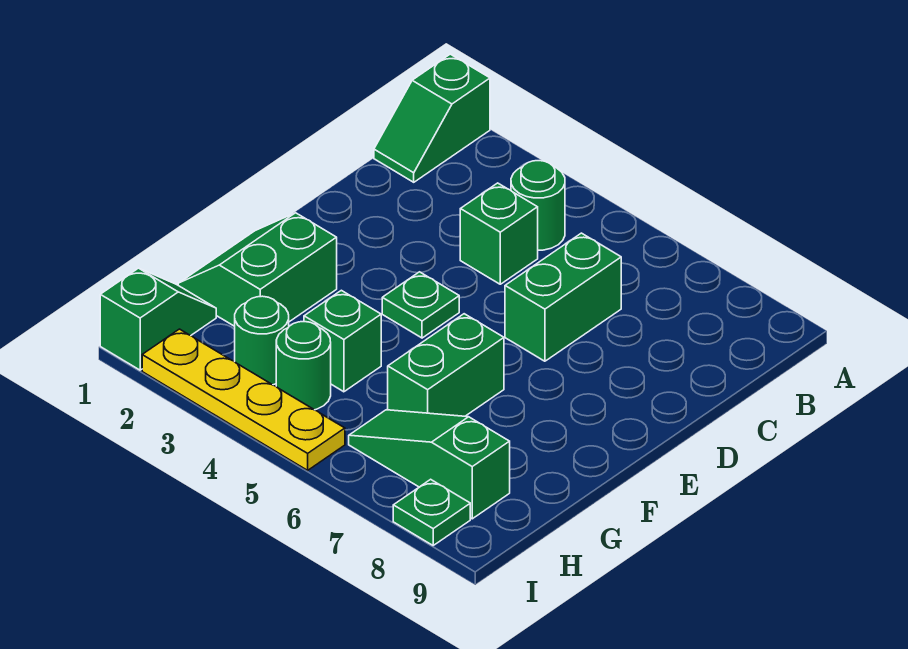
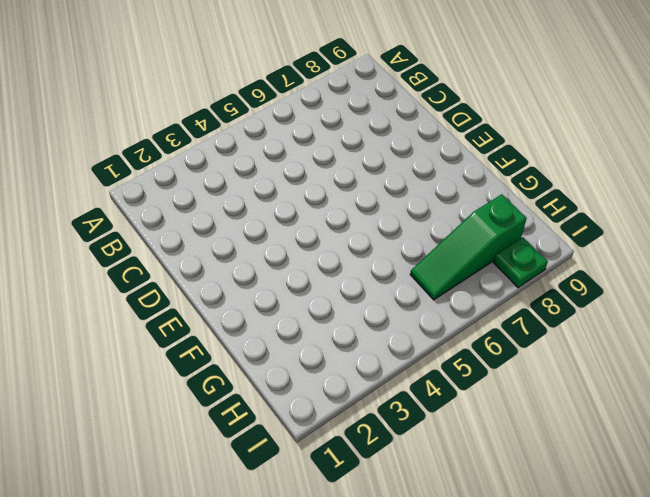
none -> green 1x2 slope [374,54,490,182]
none -> green 1x1 round brick [511,161,565,250]
none -> green 1x1 brick [460,183,538,284]

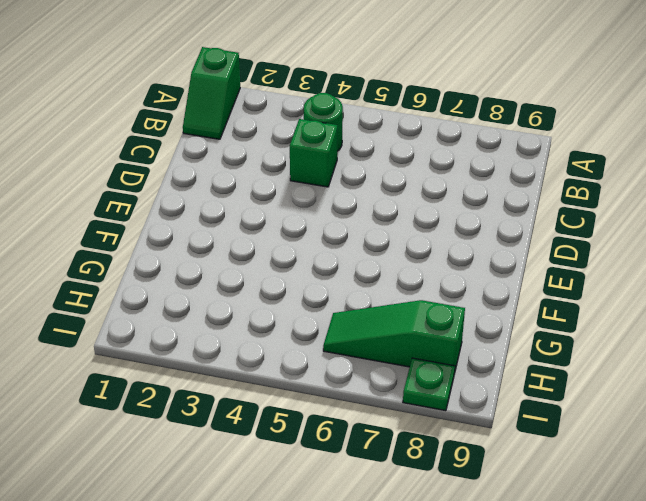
none -> green 1x2 brick [505,233,621,361]
none -> green 1x1 plate [382,272,459,338]
none -> green 2x2 slope [178,213,337,326]

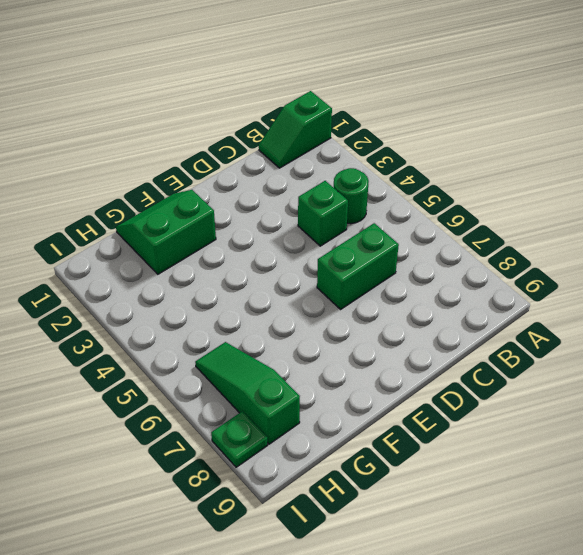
none -> green 1x1 plate [382,272,459,338]
none -> green 1x2 brick [388,314,504,416]
none -> green 1x1 brick [304,290,381,392]

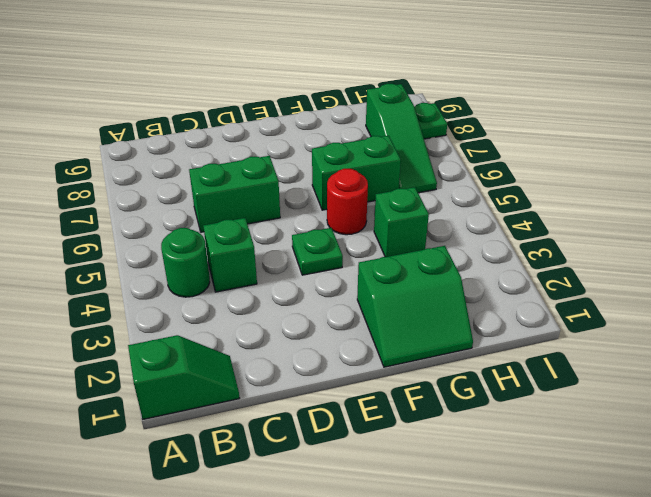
red 1x1 round brick [327,169,368,235] -> none
none -> green 1x2 slope [100,268,216,370]
none -> green 1x1 round brick [235,296,289,385]
none -> green 1x1 round brick [276,322,331,410]

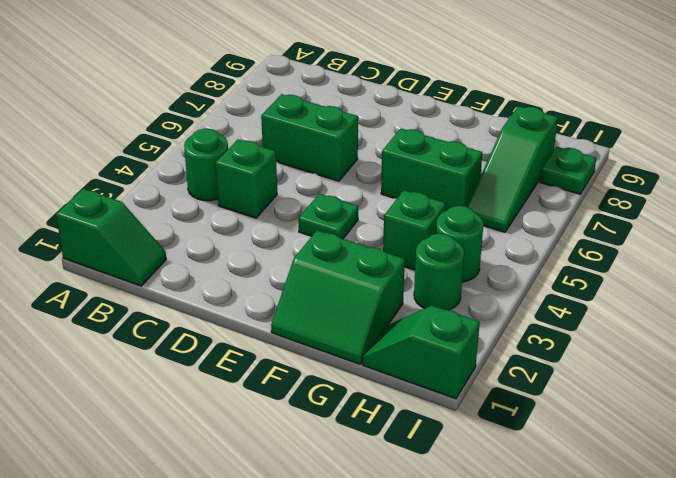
none -> yellow 1x4 plate [142,329,345,470]

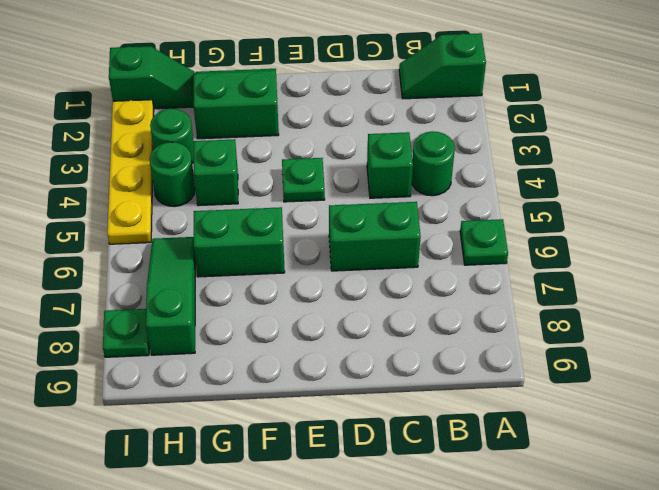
green 1x1 plate [460,219,508,265] -> none

